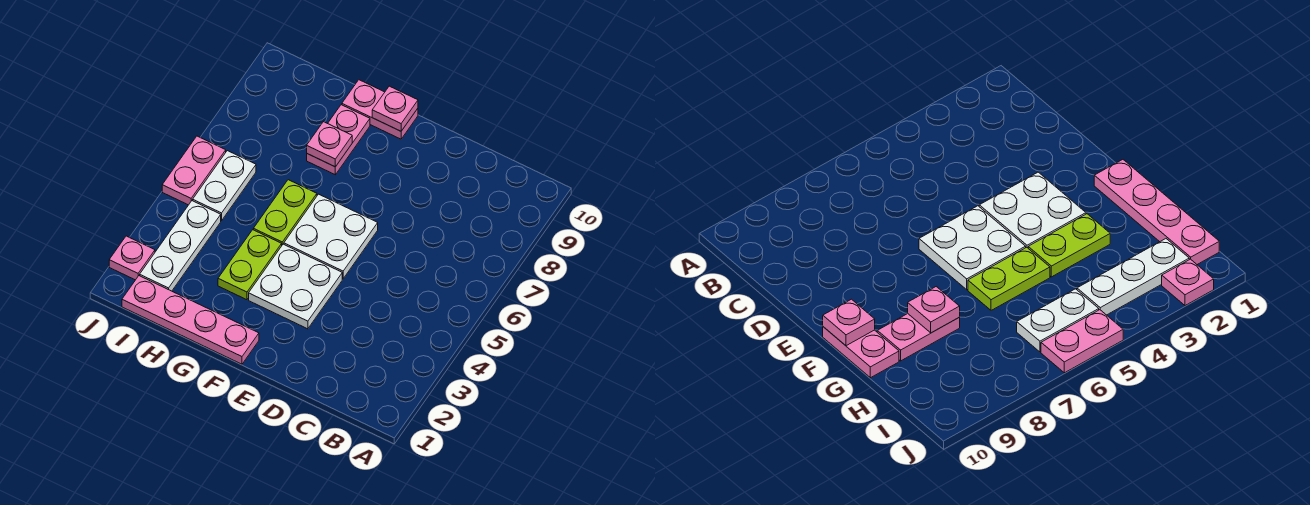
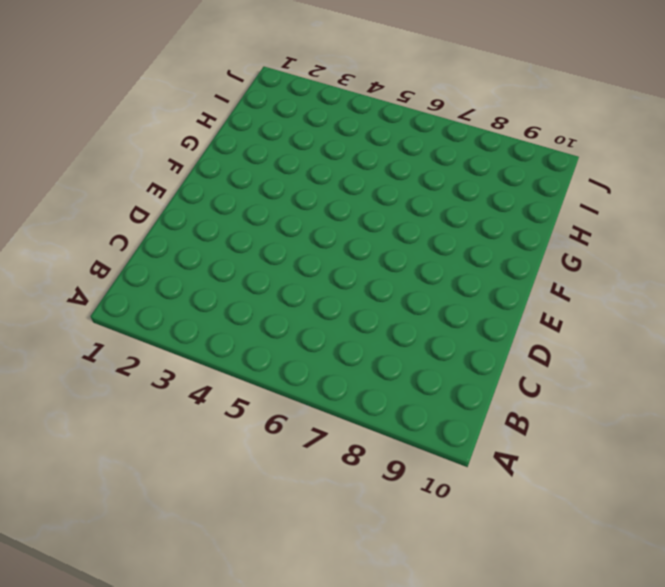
none -> white 2x2 plate [249,244,342,329]
none -> white 2x2 plate [284,194,378,279]
none -> pink 1x4 plate [122,276,259,364]

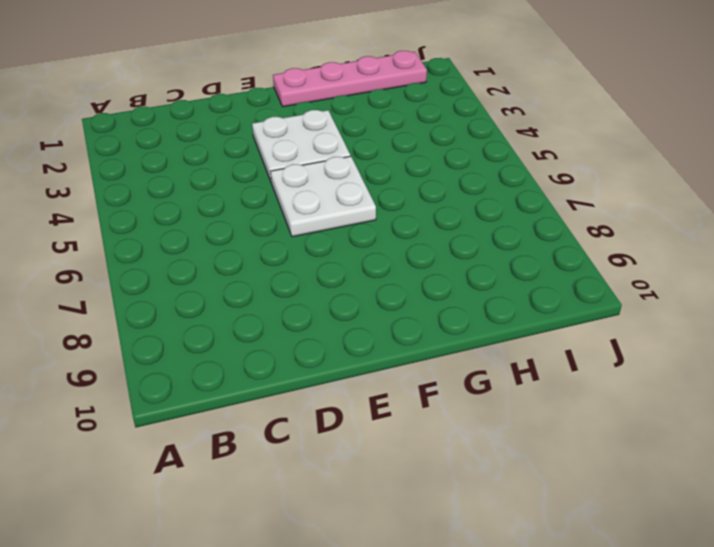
none -> pink 1x2 plate [342,80,418,139]
none -> lime 1x2 plate [218,230,282,300]
none -> lime 1x2 plate [253,180,317,245]

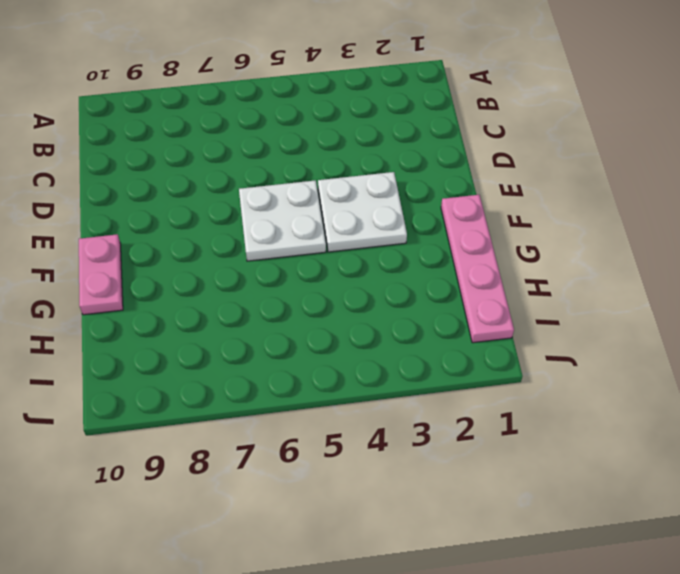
none -> lime 1x2 plate [218,230,282,300]
none -> lime 1x2 plate [253,180,317,245]
none -> pink 1x2 plate [307,105,370,175]

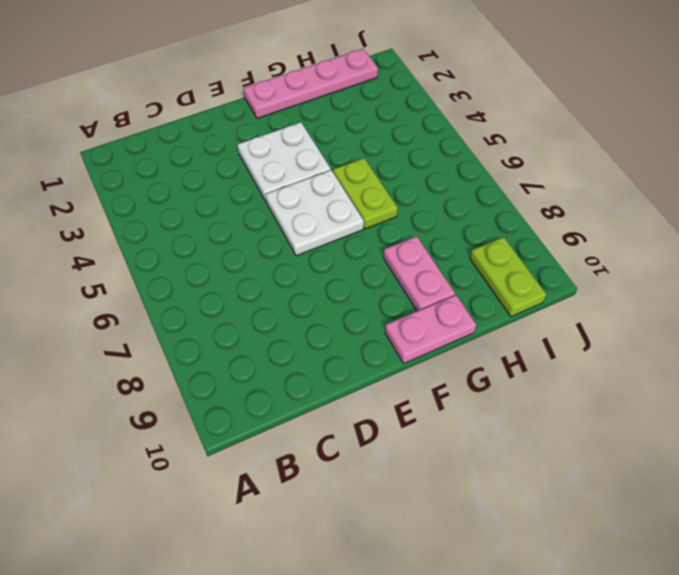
lime 1x2 plate [470,237,546,317] -> lime 1x2 plate moved to [218,230,282,300]
none -> white 1x3 plate [140,201,221,291]
none -> white 1x2 plate [193,151,256,221]
none -> pink 1x1 plate [109,236,155,280]

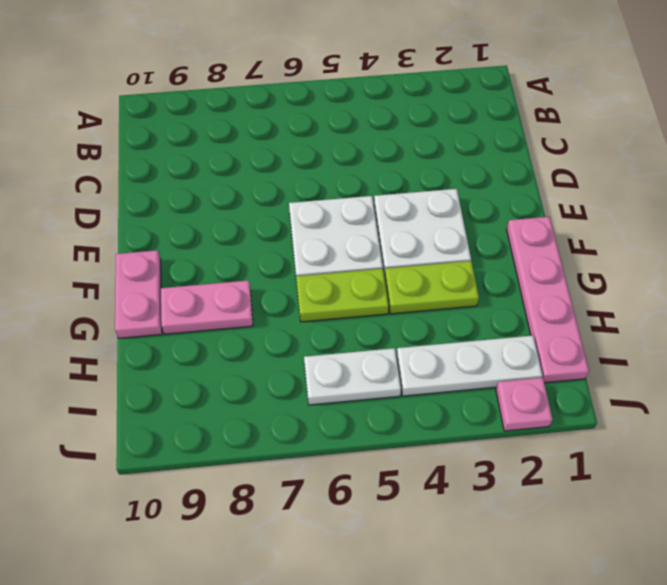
none -> pink 1x2 plate [162,136,226,205]
none -> pink 1x1 plate [372,86,418,131]
none -> pink 1x1 plate [307,122,352,167]

